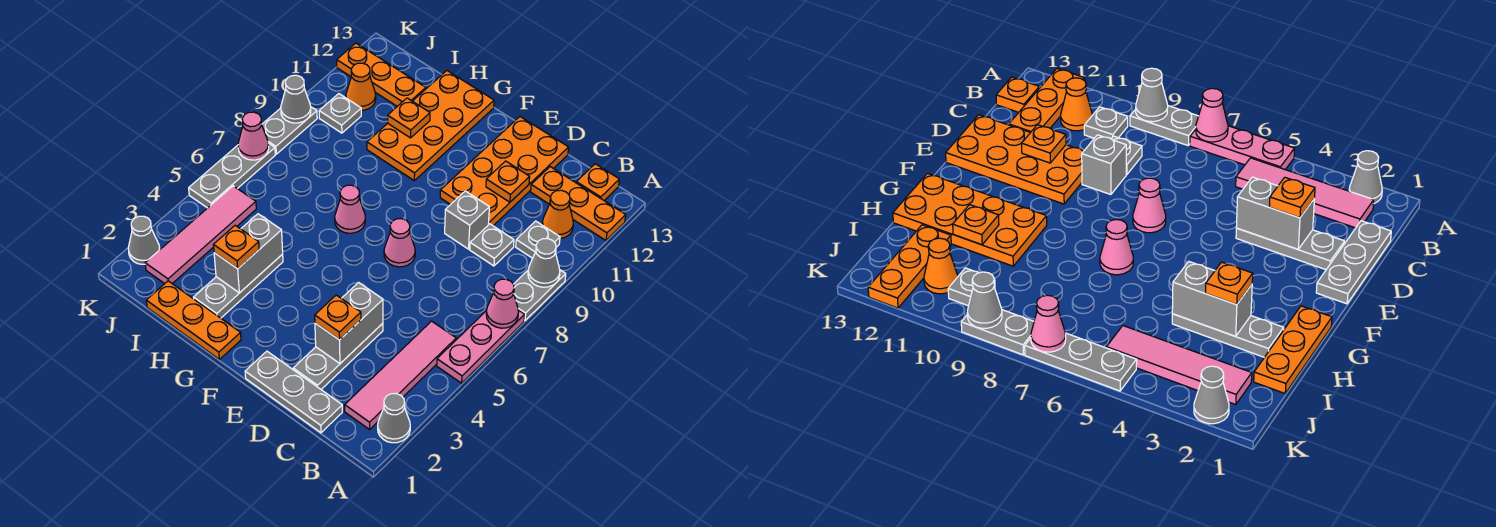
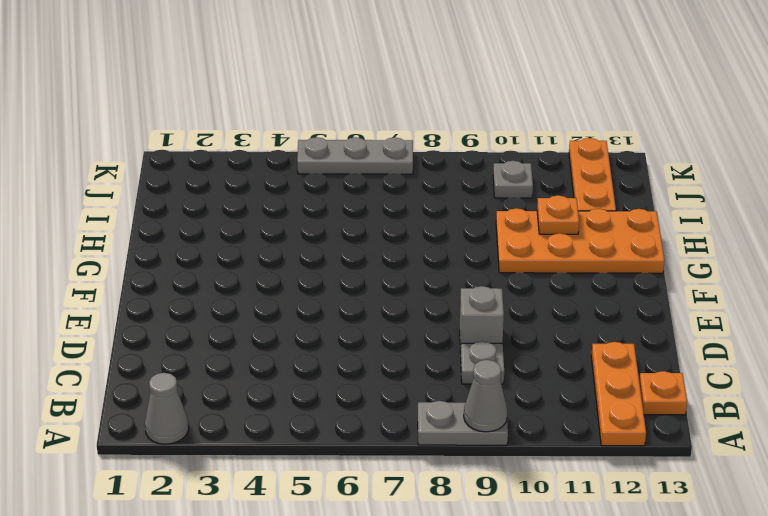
none -> pink 1x3 plate [437,310,525,383]
none -> pink 1x4 tile [345,321,456,429]
none -> grey 1x1 plate [516,221,560,258]
none -> orange 1x1 cone [542,190,573,238]

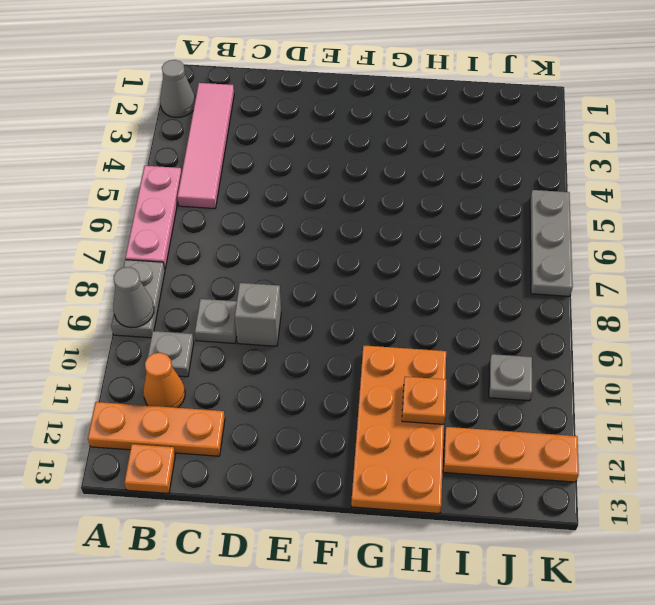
none -> grey 1x3 plate [245,351,342,433]
none -> grey 1x3 plate [293,323,383,389]
none -> orange 2x4 plate [440,117,569,226]
none -> pink 1x1 cone [384,219,415,267]

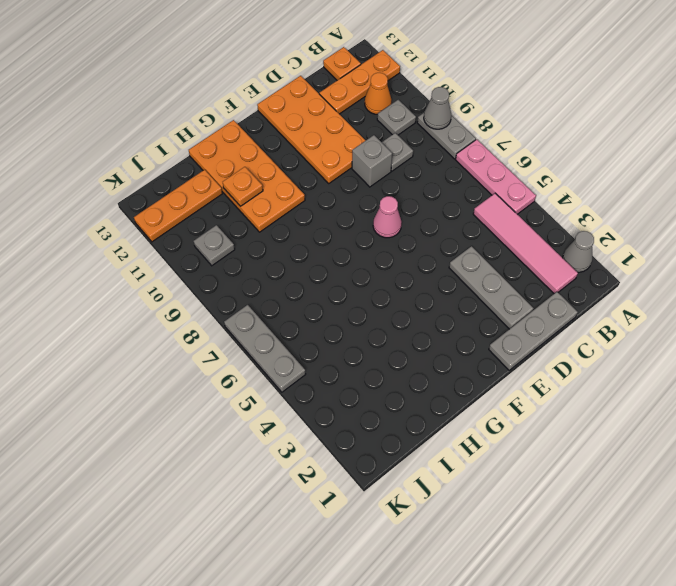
none -> orange 1x3 plate [146,281,241,359]
none -> pink 1x1 cone [335,185,365,233]
none -> grey 1x3 plate [194,254,283,318]
none -> pink 1x4 tile [145,186,256,284]

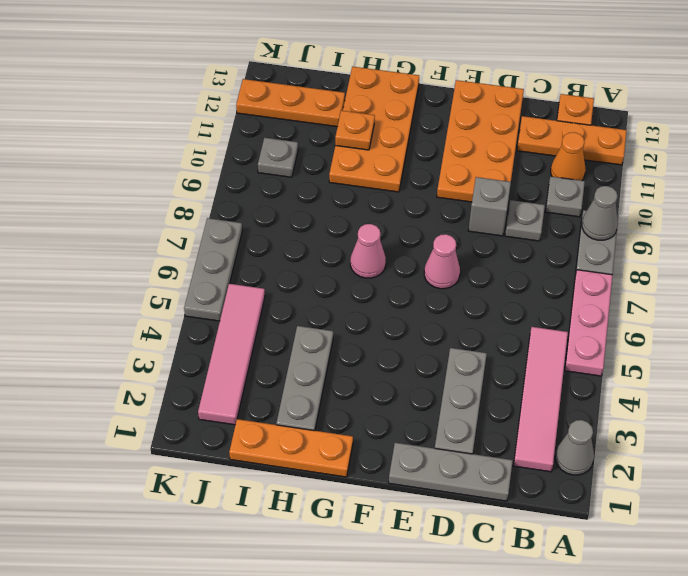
none -> orange 1x1 cone [346,63,376,110]
none -> grey 1x1 cone [128,216,160,264]
none -> grey 1x2 plate [262,107,317,154]
none -> pink 1x1 cone [486,279,518,328]

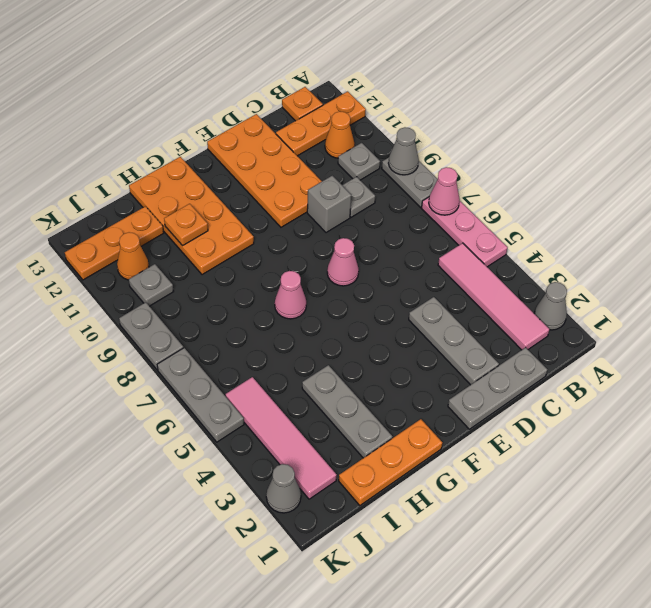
none -> grey 1x2 brick [315,283,383,363]
none -> orange 1x1 plate [486,161,530,202]
none -> grey 1x2 brick [214,214,283,293]
none -> pink 1x1 cone [238,112,269,160]

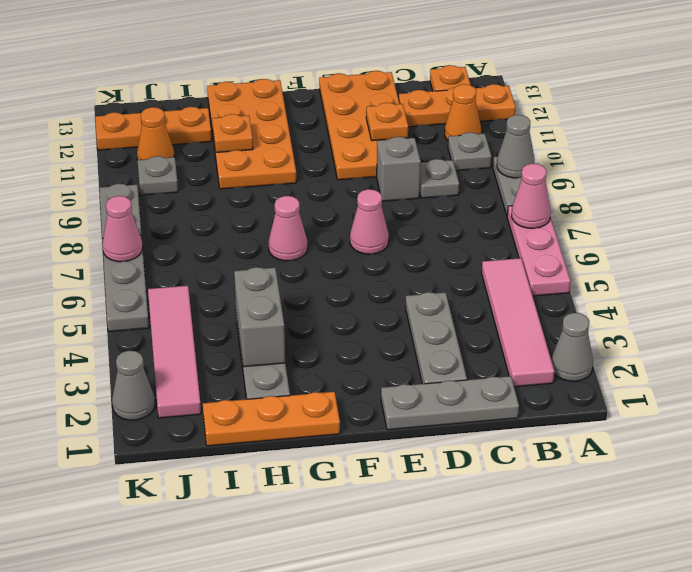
none -> grey 1x2 brick [315,283,383,363]
none -> grey 1x1 cone [281,75,311,123]
none -> orange 1x1 plate [315,295,361,340]
none -> orange 1x1 plate [214,225,259,269]

